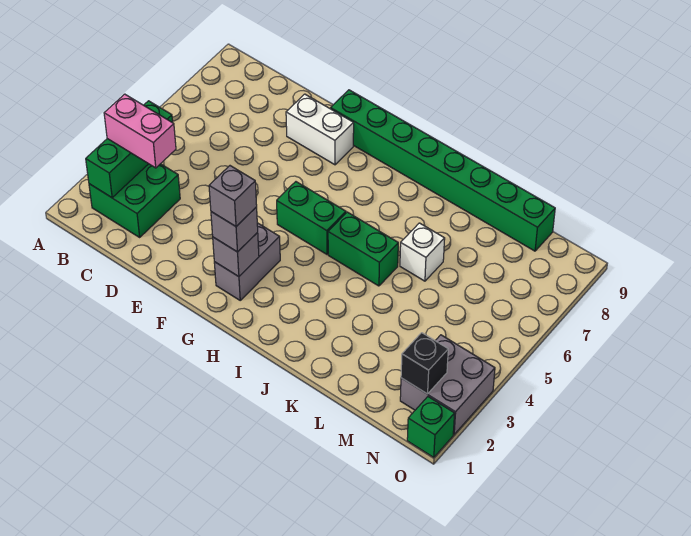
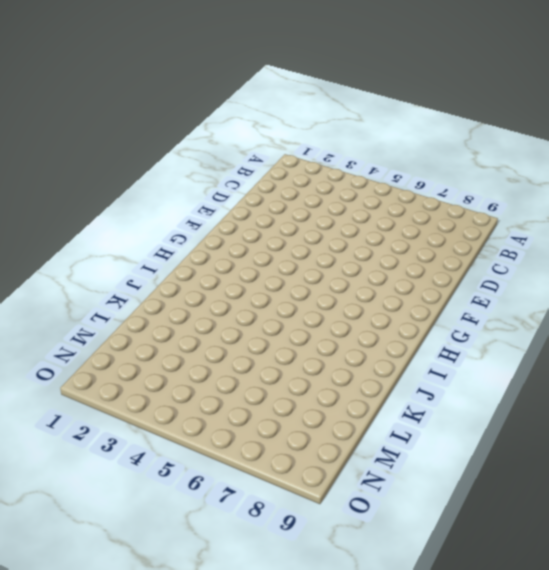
none -> green 2x2 brick [89,164,180,237]
none -> white 1x2 brick [286,94,354,165]
none -> green 1x8 brick [331,90,555,251]

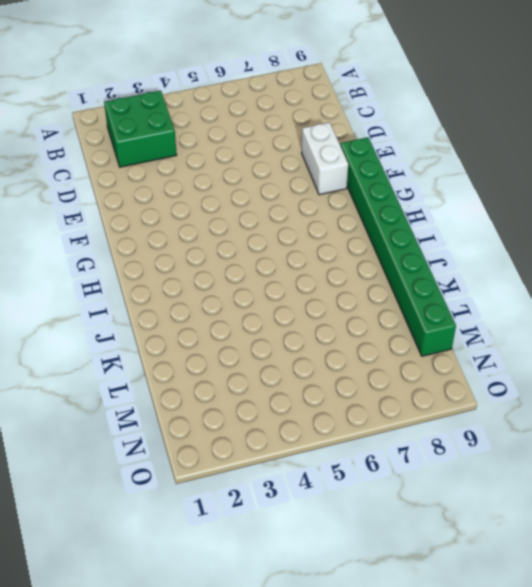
none -> grey 1x2 brick [214,223,280,300]
none -> green 1x2 brick [277,182,346,254]
none -> green 1x2 brick [328,212,398,286]

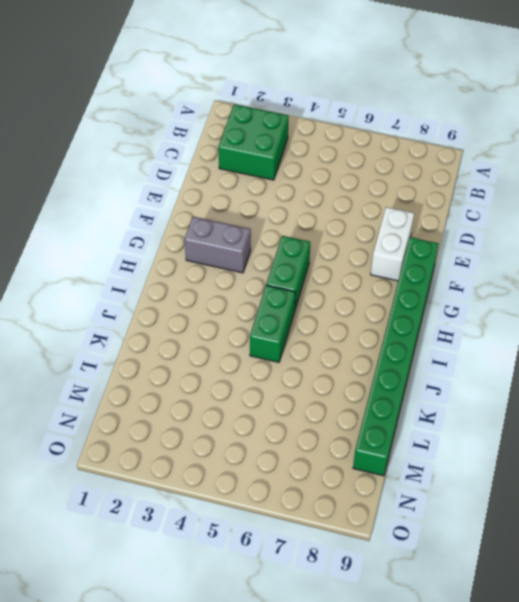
none -> white 1x1 brick [400,223,445,281]
none -> grey 2x2 brick [400,335,495,434]
none -> green 1x1 brick [407,397,455,458]

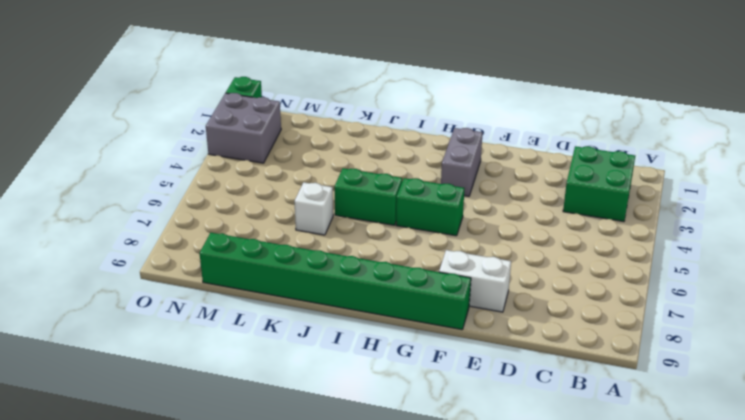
none -> green 1x3 brick [86,101,173,198]
none -> grey 1x1 brick [213,233,259,277]
none -> black 1x1 brick [401,333,448,394]

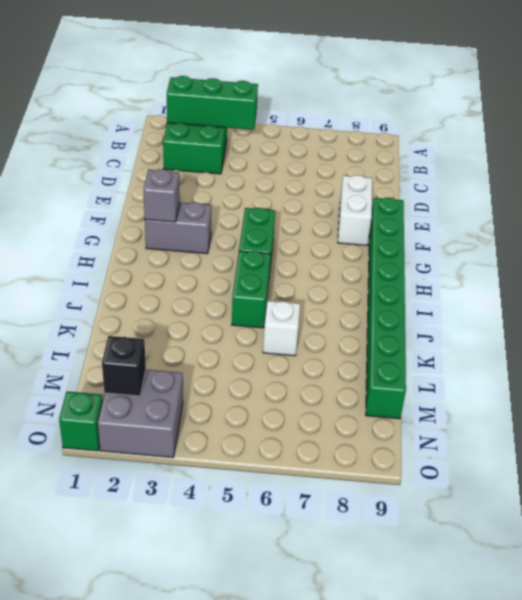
none -> pink 1x2 brick [104,94,176,168]
none -> grey 1x1 brick [211,207,258,252]
none -> grey 1x1 brick [209,166,257,226]

